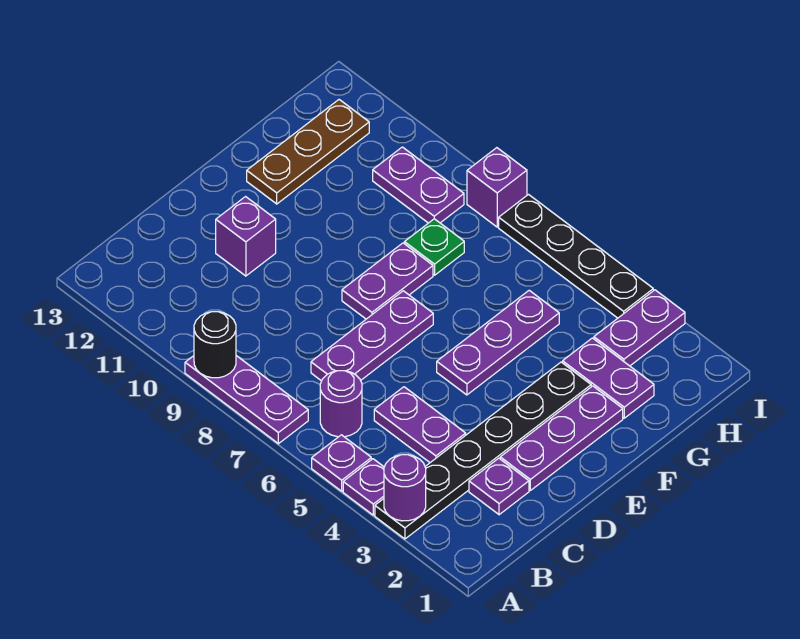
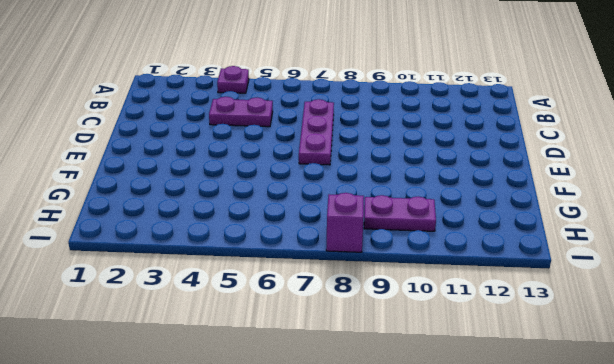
none -> black 1x6 plate [375,362,591,539]
none -> purple 1x1 plate [312,435,371,491]
none -> purple 1x3 plate [185,356,308,444]

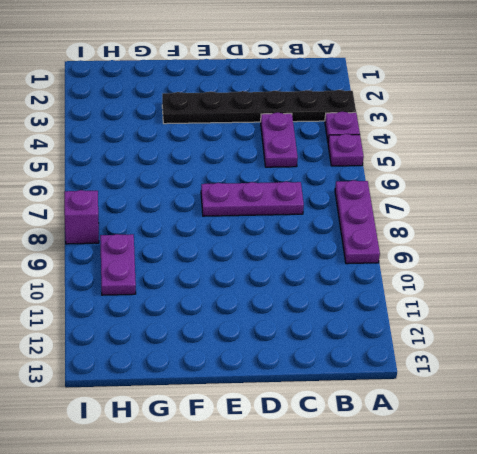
none -> purple 1x1 round brick [320,371,362,437]
none -> purple 1x1 plate [469,458,529,515]
none -> purple 1x3 plate [500,386,623,490]

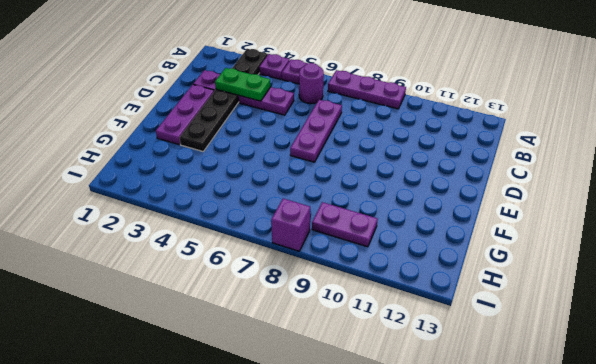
green 1x2 plate [215,68,271,101] -> none
none -> purple 1x1 brick [216,197,276,276]
none -> purple 1x3 plate [437,290,559,395]
none -> purple 1x2 plate [342,243,433,319]

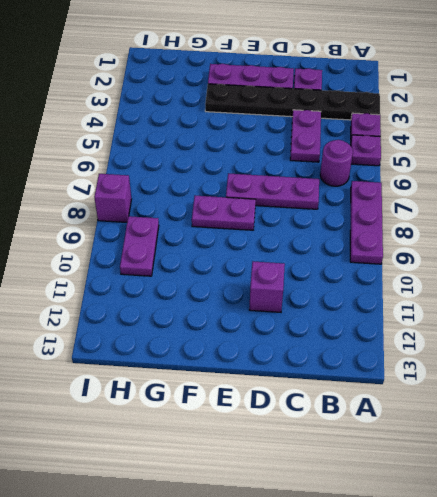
none -> purple 1x3 plate [437,290,559,395]
none -> brown 1x3 plate [247,100,369,204]
none -> purple 1x2 plate [563,338,654,418]

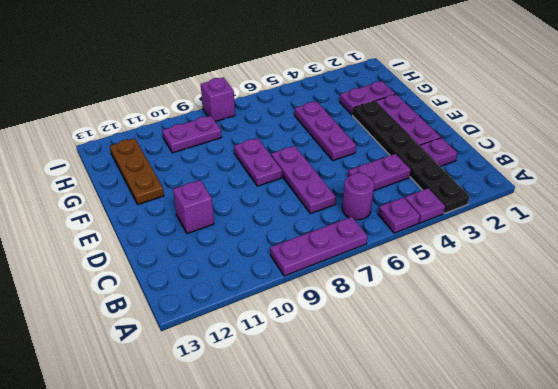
none -> green 1x1 plate [404,219,464,275]
none -> purple 1x2 plate [594,290,685,366]
none -> black 1x4 plate [499,195,653,318]

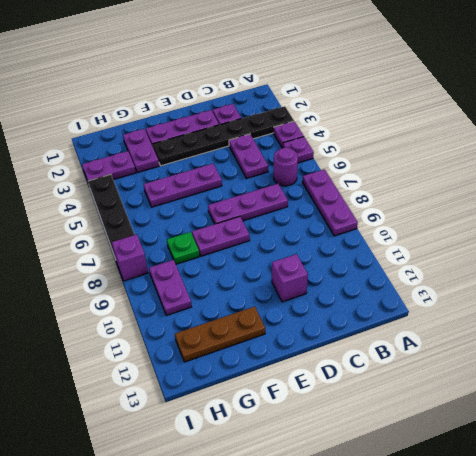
none -> purple 1x1 round brick [384,455,426,521]
none -> black 1x1 round brick [194,312,236,378]

